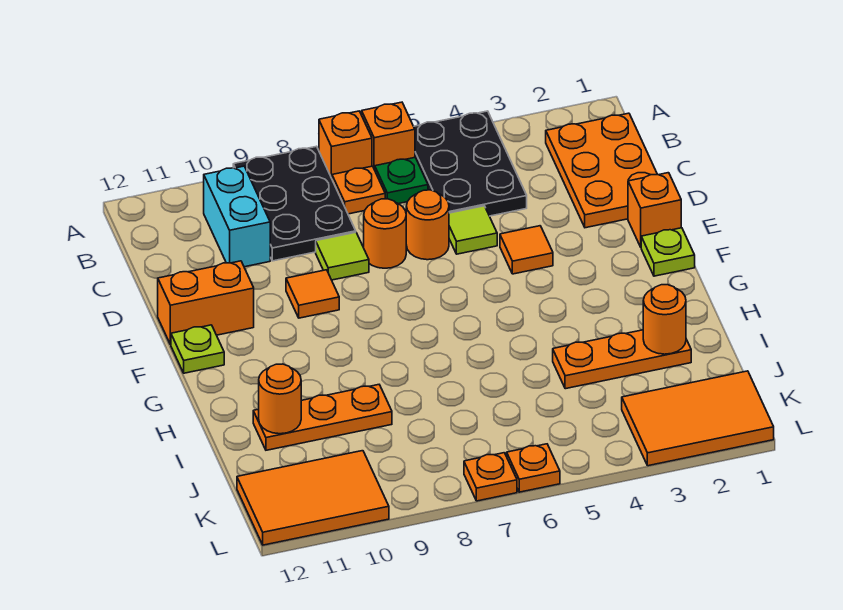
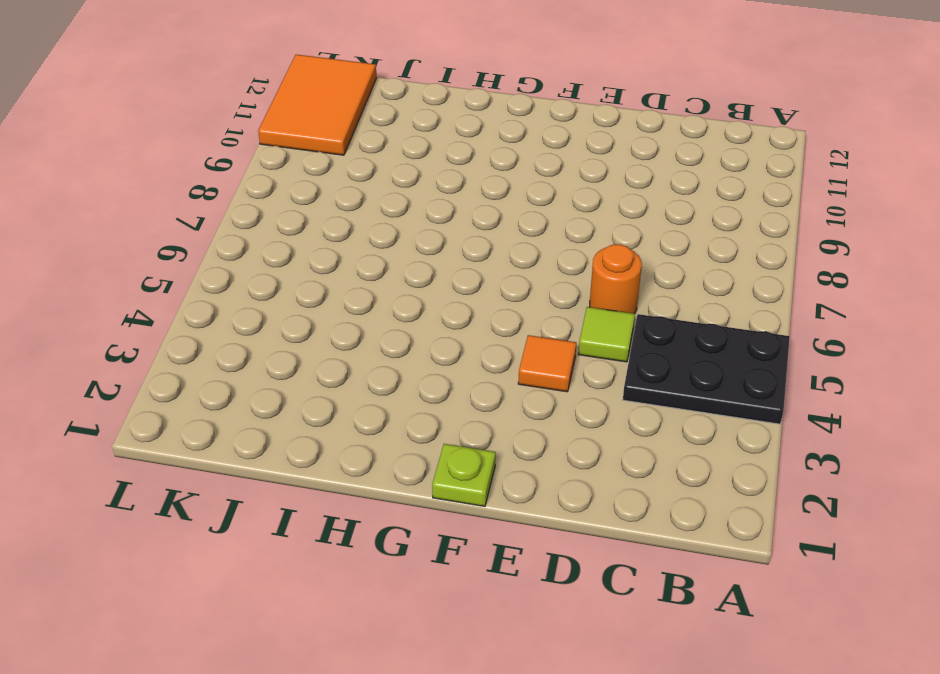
none -> orange 1x1 brick [362,102,415,170]
none -> orange 1x1 brick [319,111,372,178]
none -> black 2x3 plate [233,146,356,261]

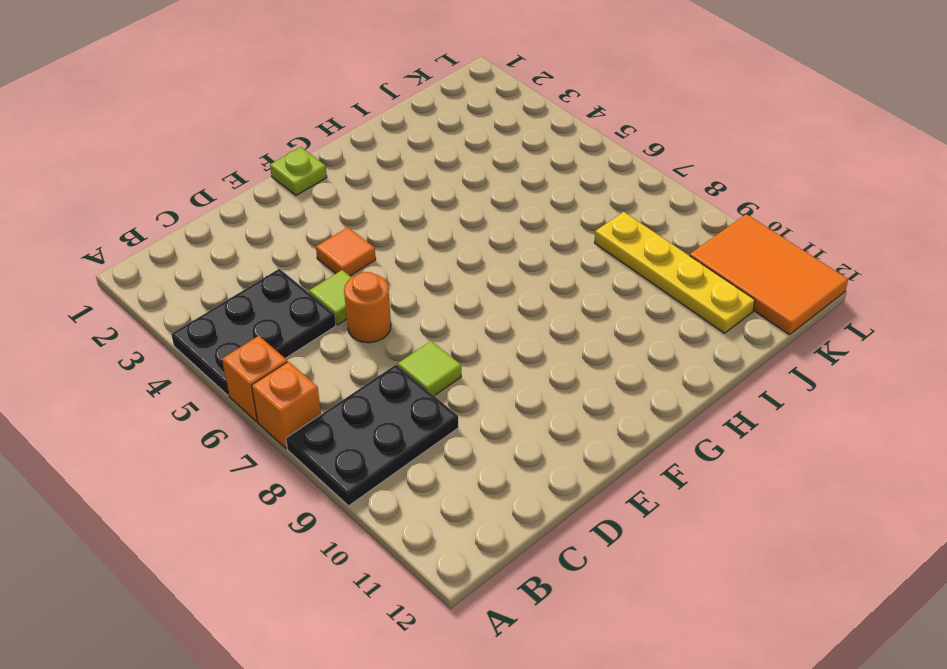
yellow 1x4 plate [595,212,755,333] -> none
none -> orange 2x3 plate [546,113,658,228]
none -> green 1x1 plate [375,158,428,204]
none -> orange 1x1 plate [332,166,385,214]

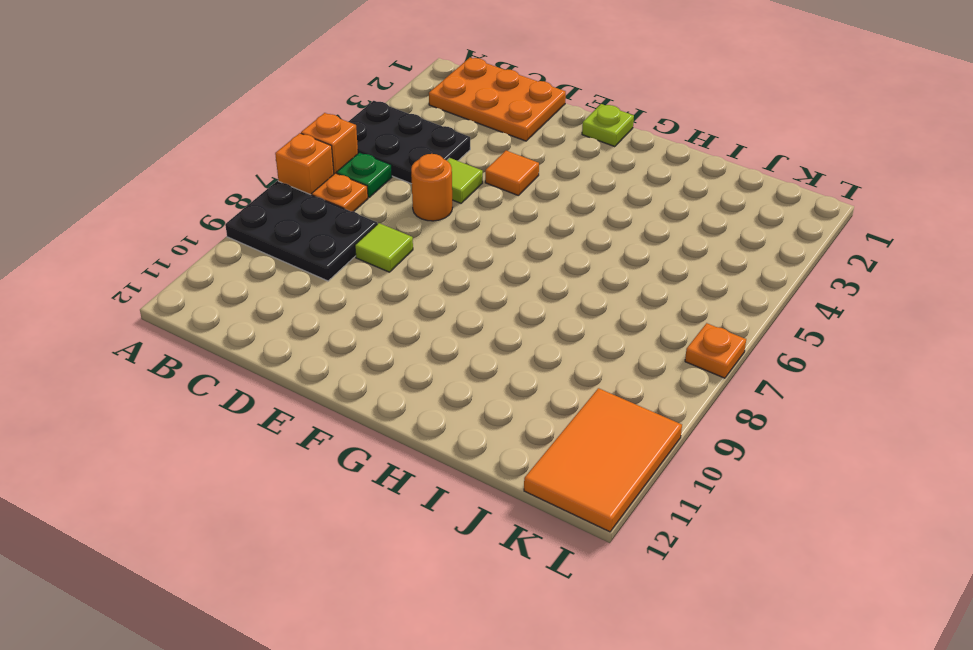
none -> cyan 1x2 brick [204,166,270,267]
none -> orange 1x1 round brick [364,199,406,268]
none -> orange 1x1 brick [628,173,681,247]

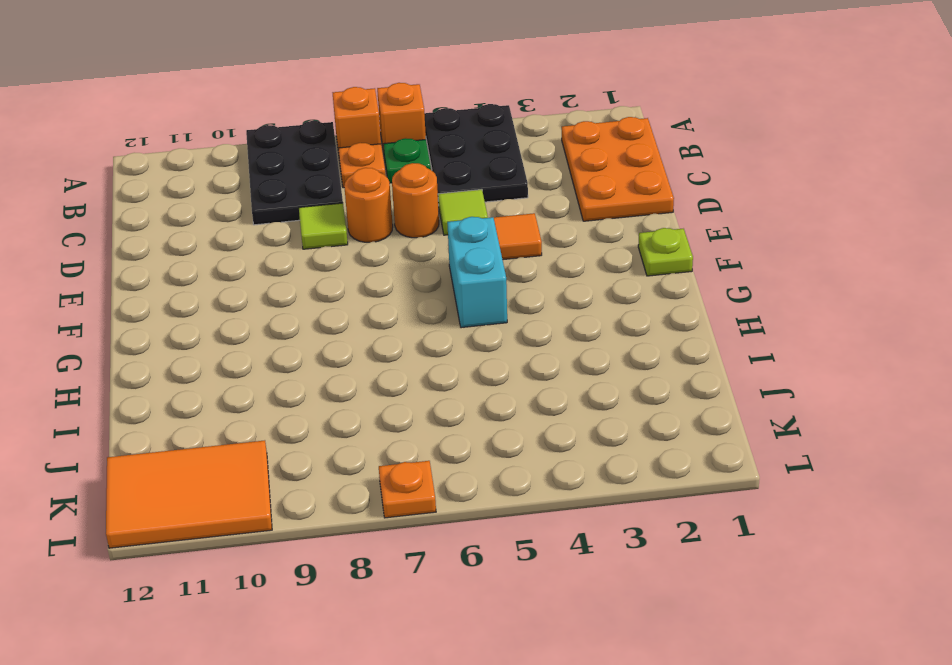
cyan 1x2 brick [447,217,507,328] -> cyan 1x2 brick moved to [204,166,270,267]
none -> orange 1x1 brick [628,173,681,247]
none -> orange 1x1 tile [286,270,339,318]
none -> orange 1x2 brick [158,261,254,345]

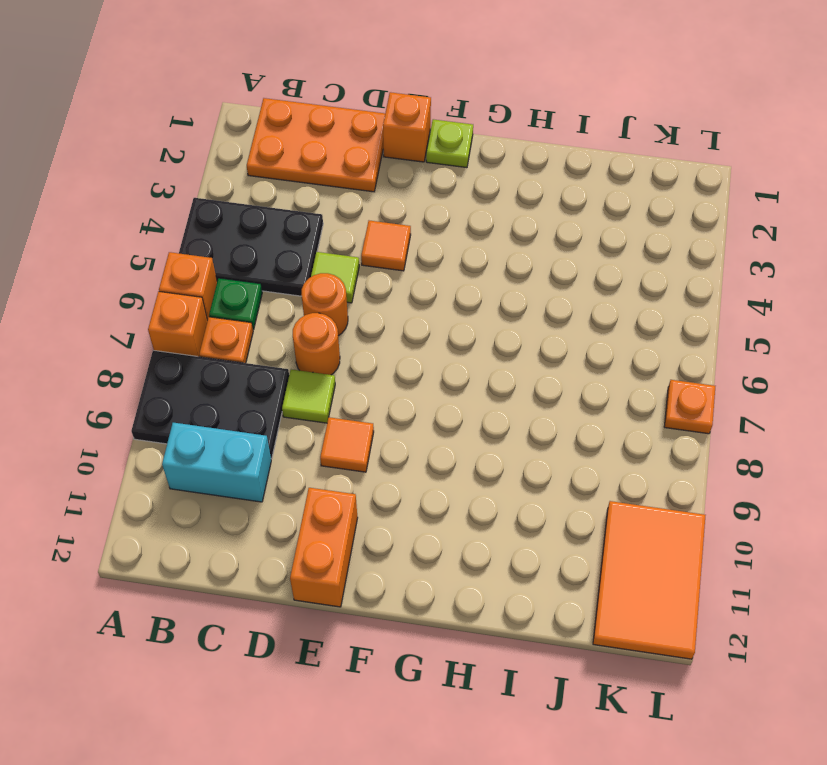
none -> lime 1x1 plate [171,325,224,373]
none -> orange 1x3 plate [553,330,691,389]
none -> orange 1x3 plate [253,385,392,450]

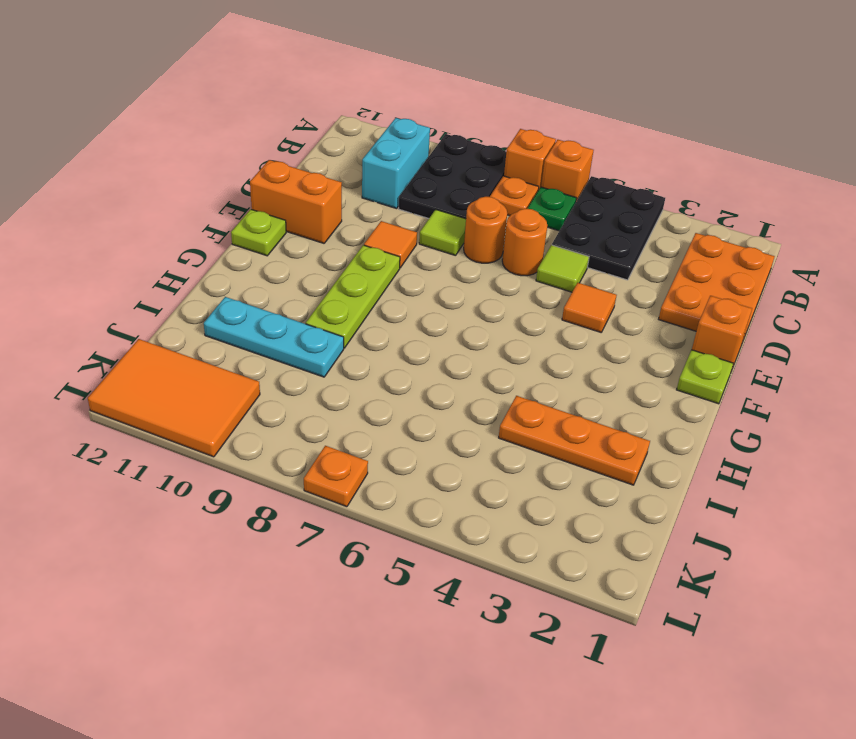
lime 1x3 plate [306,245,400,348] -> none
cyan 1x3 plate [204,297,344,377] -> orange 1x3 plate [253,385,392,450]
none -> orange 2x3 tile [622,371,774,466]
none -> orange 1x1 plate [507,444,560,492]
none -> orange 1x1 round brick [643,285,686,354]

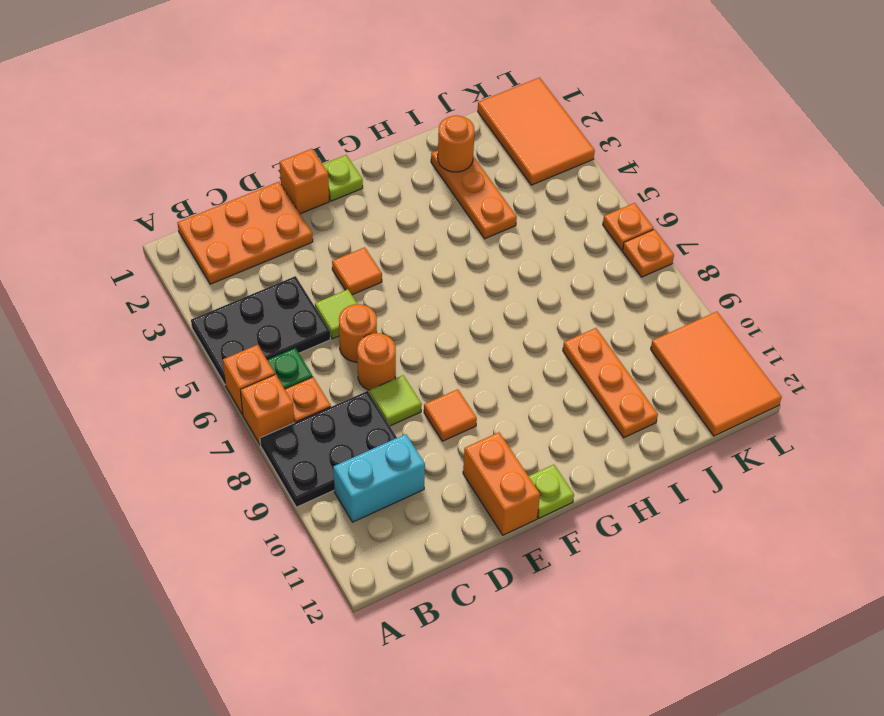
none -> orange 1x1 round brick [259,364,301,434]

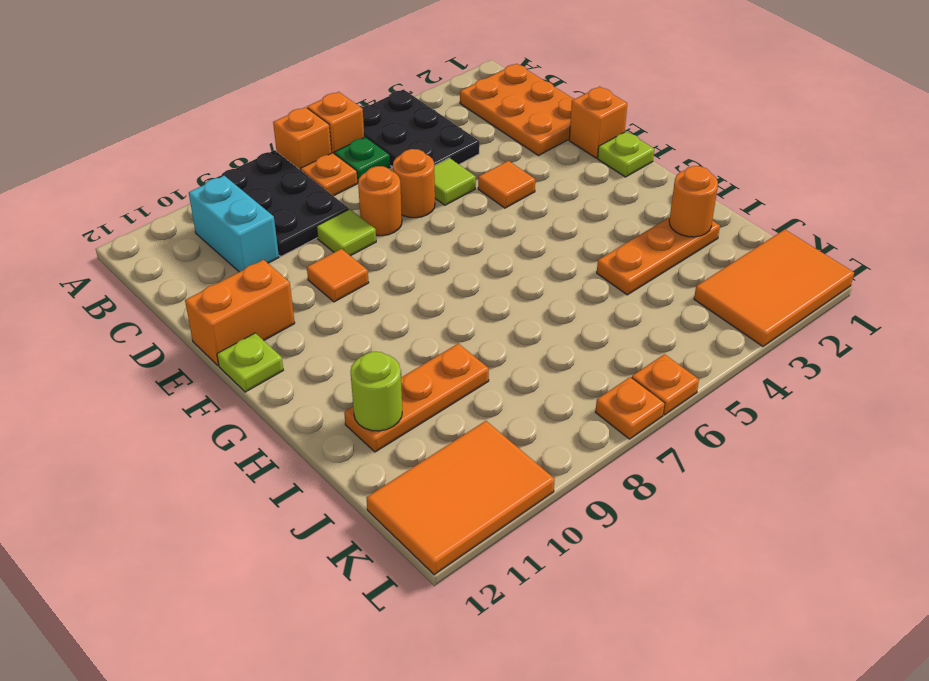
lime 1x1 round brick [351,352,402,431] -> orange 1x1 round brick [259,364,301,434]

